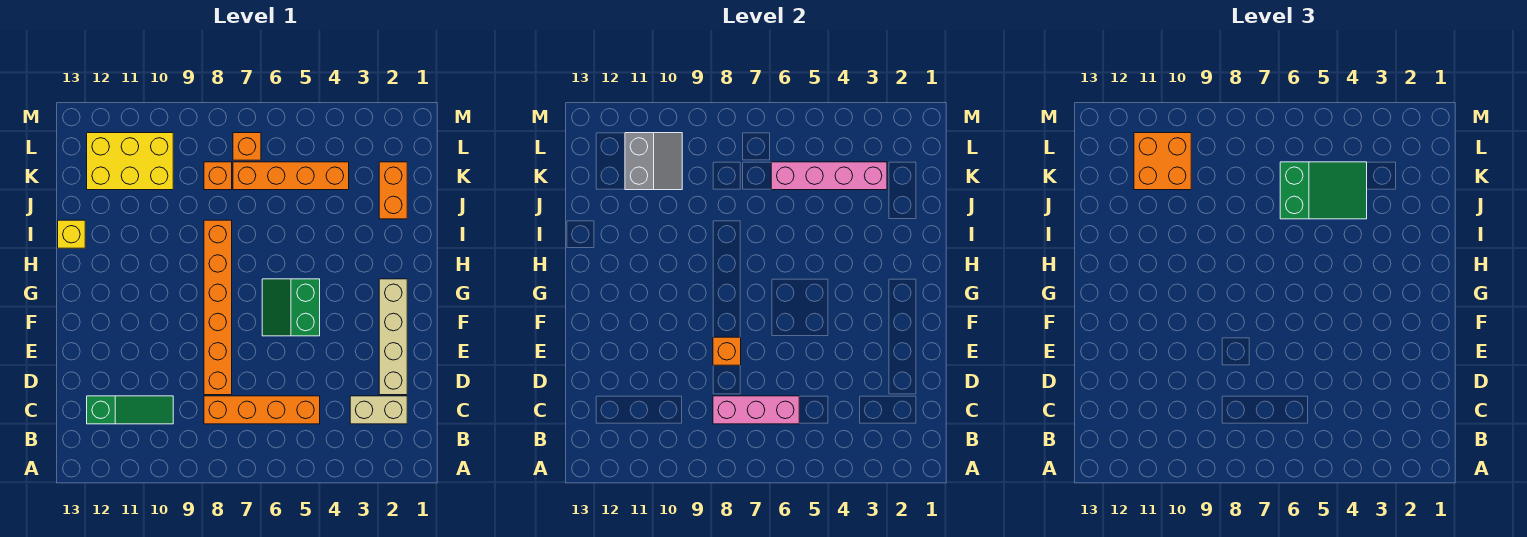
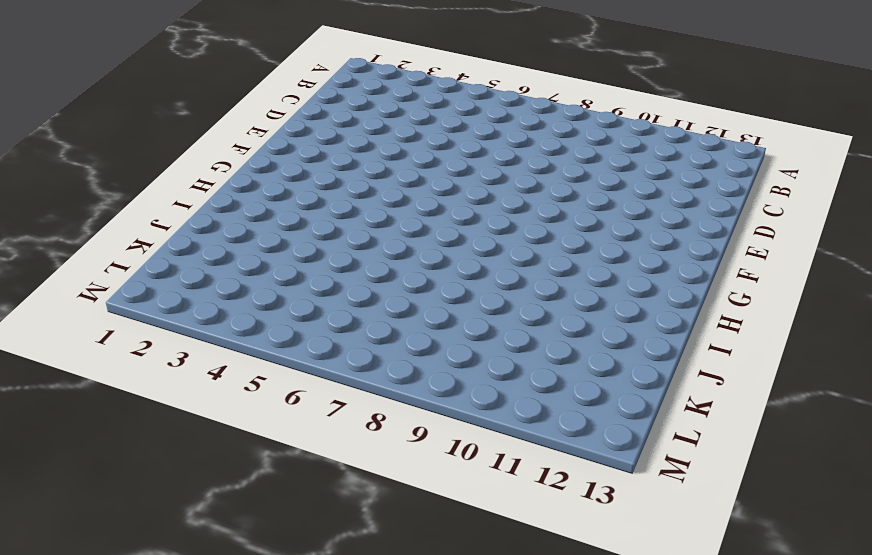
none -> tan 1x2 brick [350,396,407,424]
none -> orange 1x4 brick [204,396,320,424]
none -> green 1x3 slope [87,396,173,424]

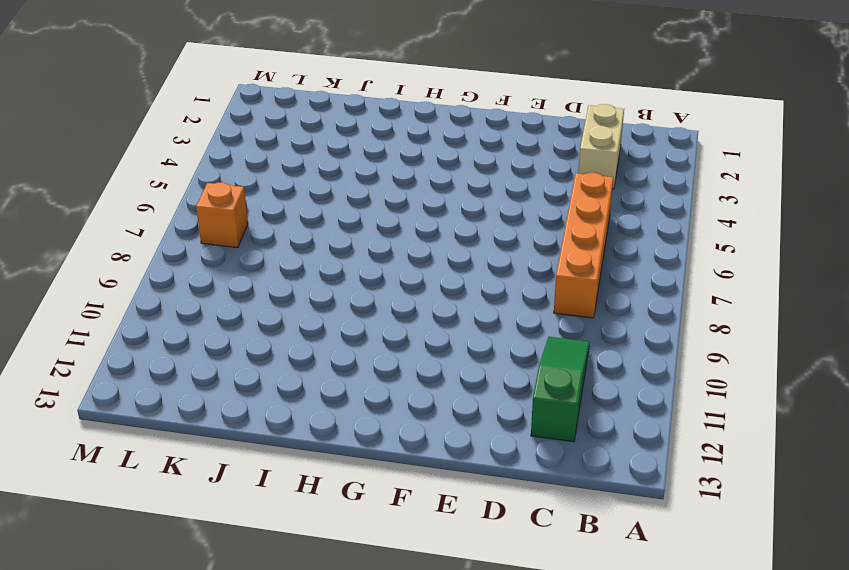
none -> tan 1x4 brick [379,279,407,395]
none -> orange 1x6 brick [204,220,232,395]
none -> green 2x2 slope [262,279,320,336]

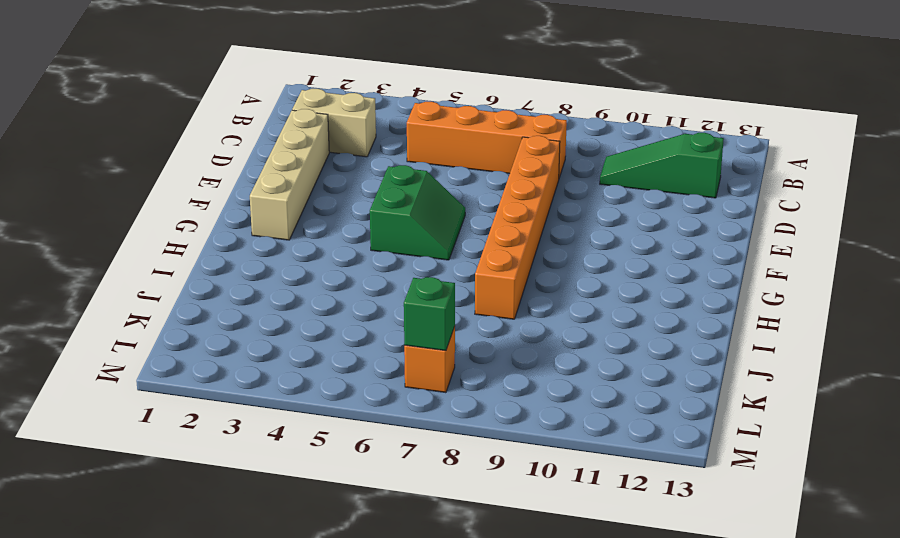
green 1x1 brick [404,277,455,351] -> none
none -> yellow 1x1 brick [58,220,85,248]
none -> orange 1x2 brick [379,162,407,219]
none -> orange 1x4 brick [233,162,349,190]

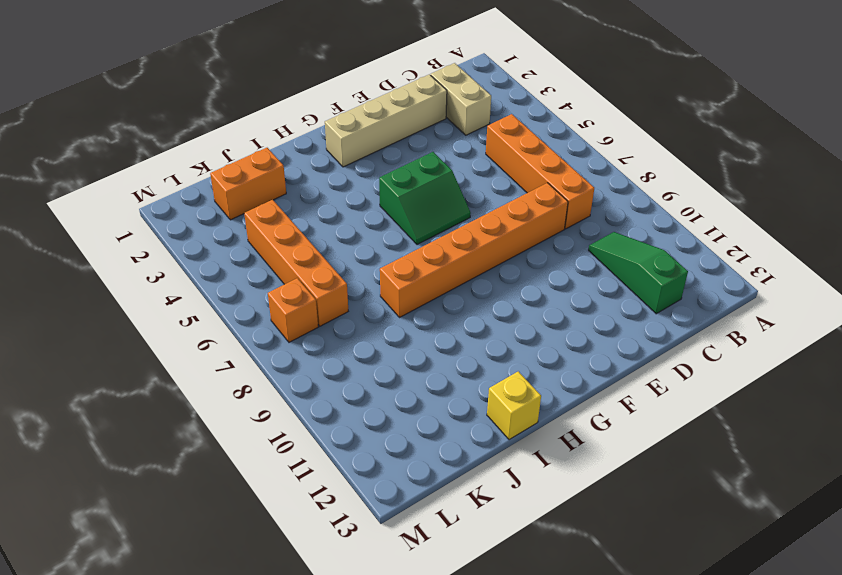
none -> orange 1x1 brick [204,162,232,190]
none -> yellow 2x3 brick [87,133,173,190]
none -> pink 1x3 brick [713,396,799,424]

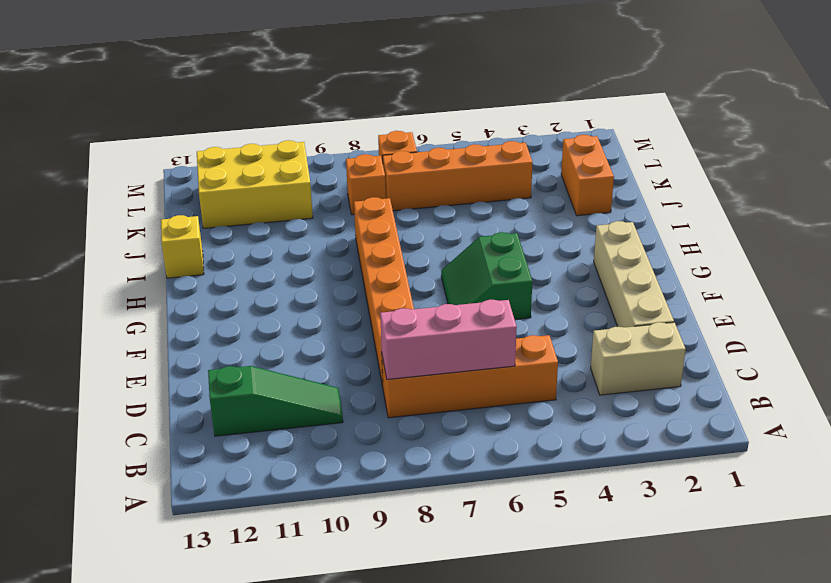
none -> orange 1x1 brick [713,337,741,365]
none -> pink 1x4 brick [771,162,887,190]
none -> grey 2x2 slope [625,133,682,190]

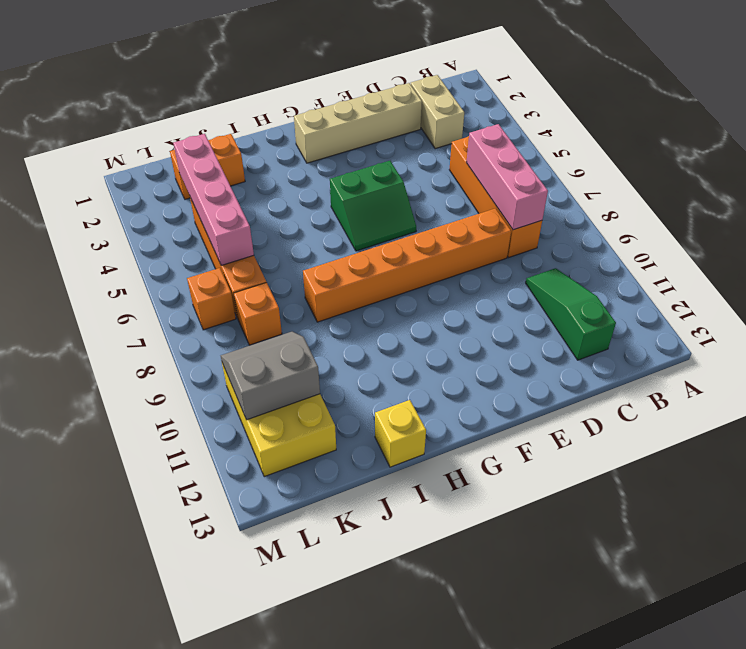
none -> orange 1x1 brick [713,337,741,365]
none -> green 2x3 slope [1280,162,1367,219]
none -> orange 2x2 brick [1134,133,1191,190]

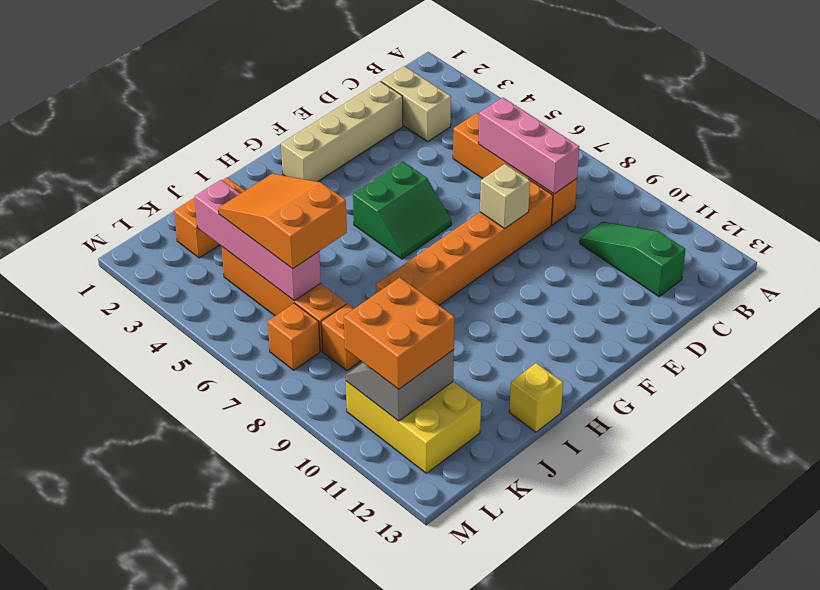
tan 1x1 brick [480,164,530,228] -> orange 1x1 brick [713,337,741,365]
orange 2x3 slope [218,174,347,269] -> green 2x3 slope [1280,162,1367,219]

